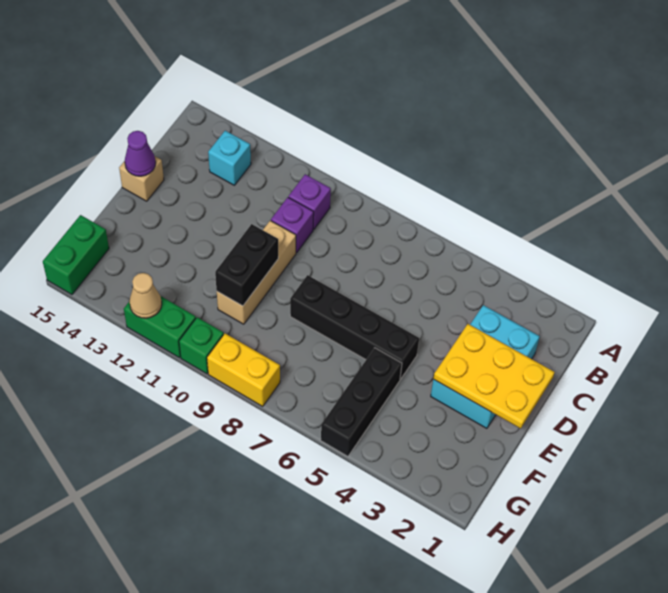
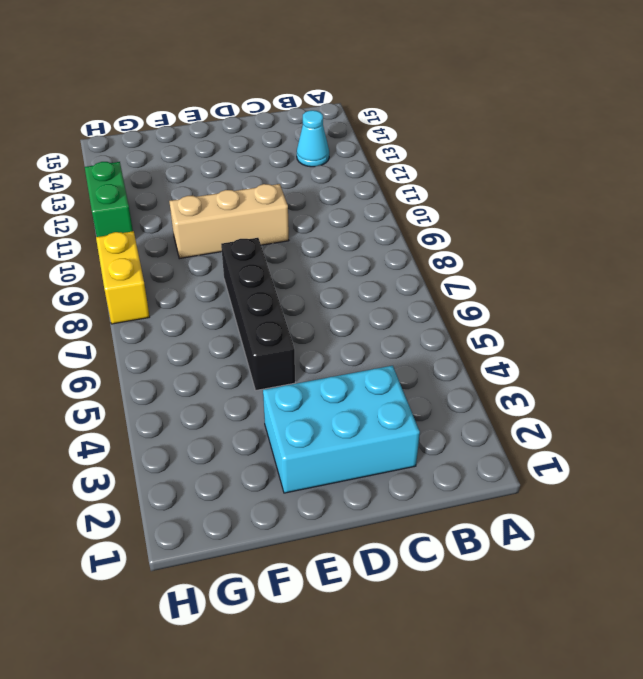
cyan 1x1 cone [297,110,329,167] -> cyan 1x1 brick [208,131,251,185]
none -> purple 1x1 brick [289,174,331,229]
none -> purple 1x1 brick [271,197,314,253]
none -> tan 1x1 brick [119,156,164,201]

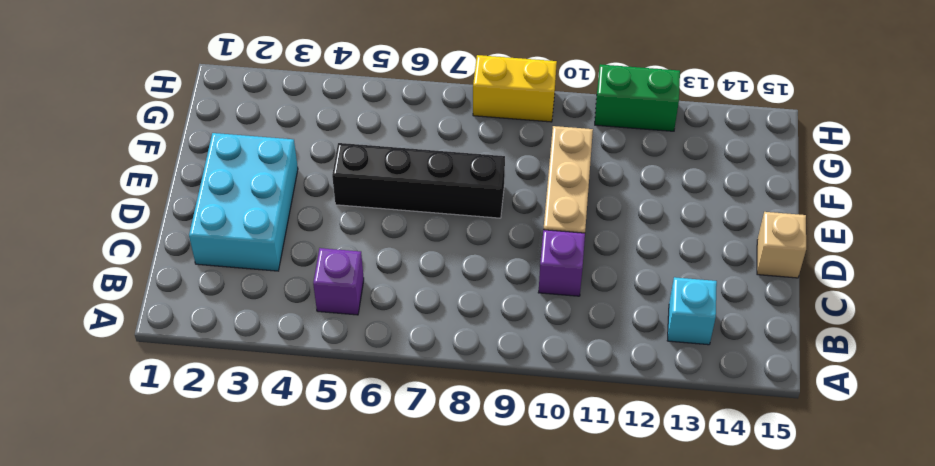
purple 1x1 brick [313,248,364,315] -> purple 1x1 brick moved to [289,174,331,229]
none -> black 1x3 brick [321,348,402,456]
none -> green 1x2 brick [43,215,109,295]
none -> green 1x1 brick [179,317,224,374]

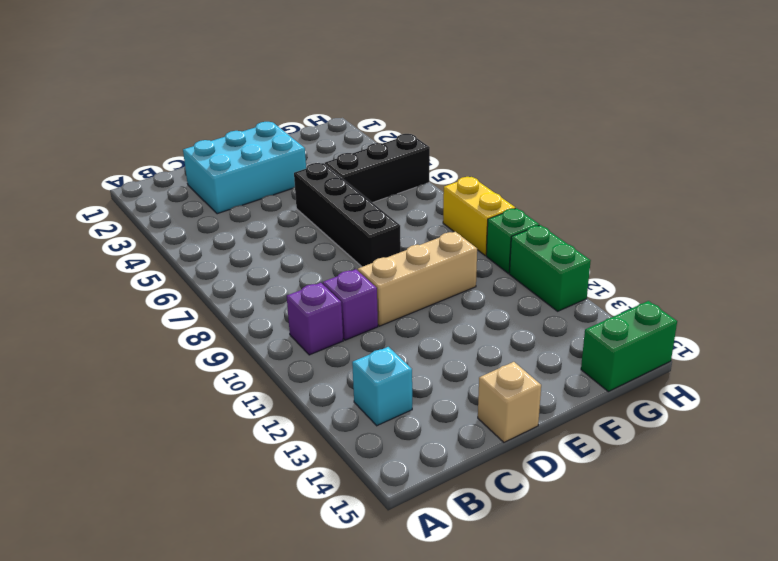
none -> yellow 2x3 plate [433,324,555,429]
none -> purple 1x1 cone [125,131,156,176]
none -> black 1x2 brick [215,224,278,306]

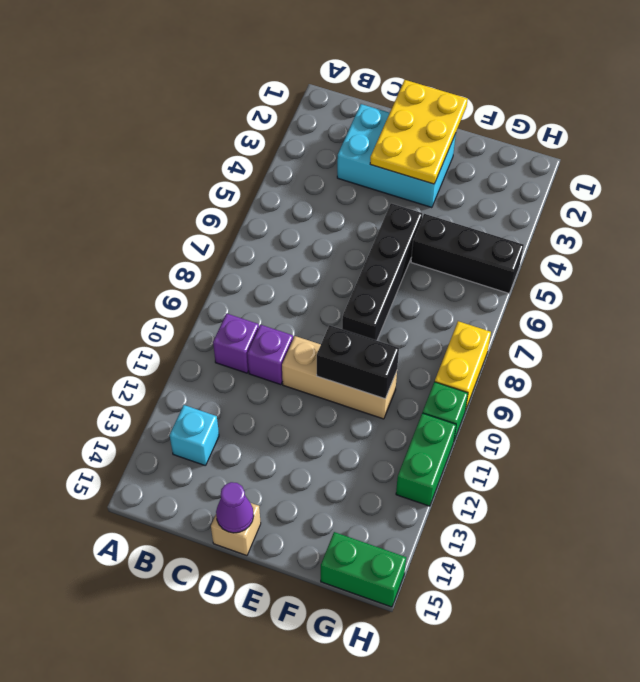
none -> tan 1x1 cone [129,273,162,318]

